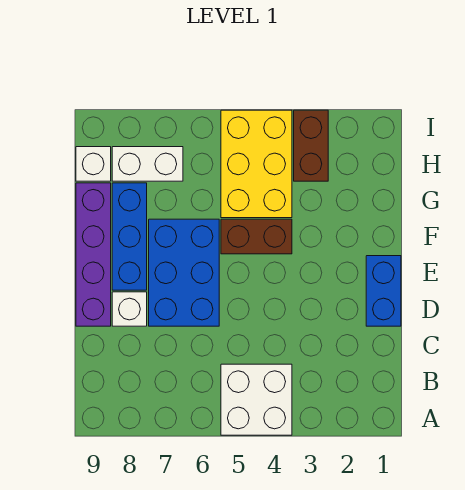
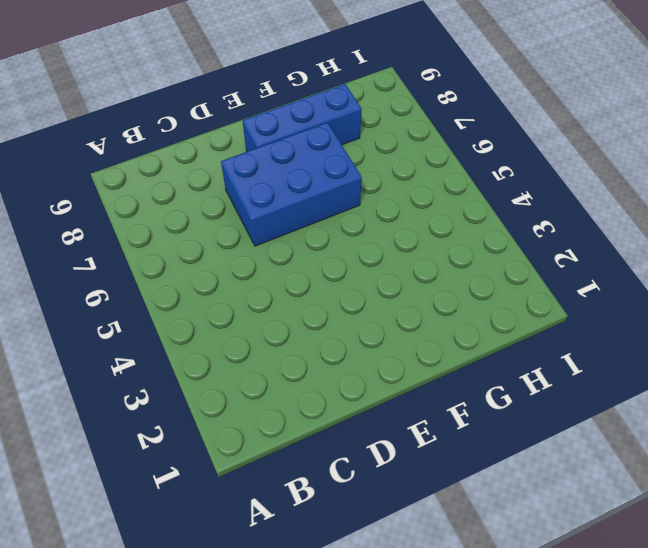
none -> white 2x2 brick [221,364,292,435]
none -> blue 1x2 brick [366,256,401,326]

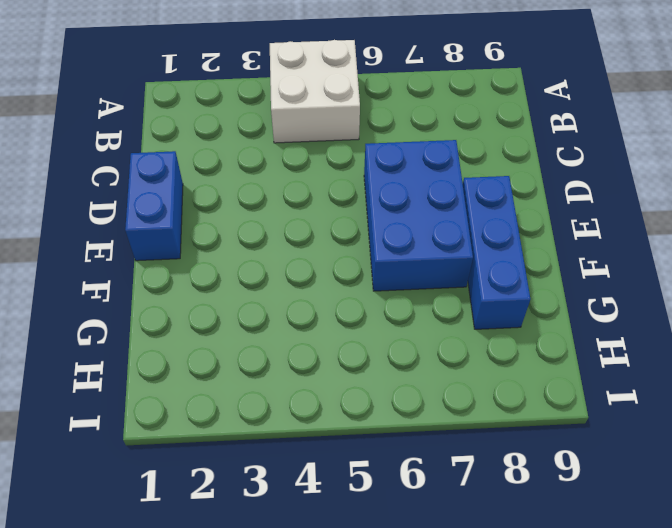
none -> white 1x1 brick [112,292,147,326]
none -> purple 1x4 brick [76,183,111,326]

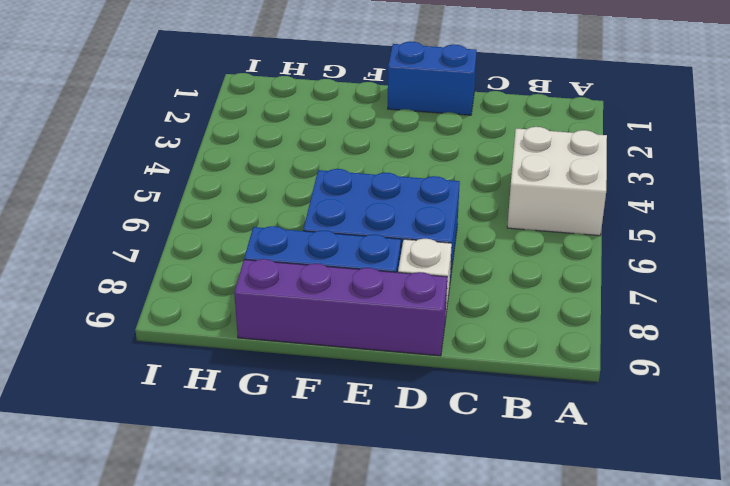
none -> brown 1x2 brick [221,219,292,254]
none -> yellow 2x3 brick [221,110,292,218]

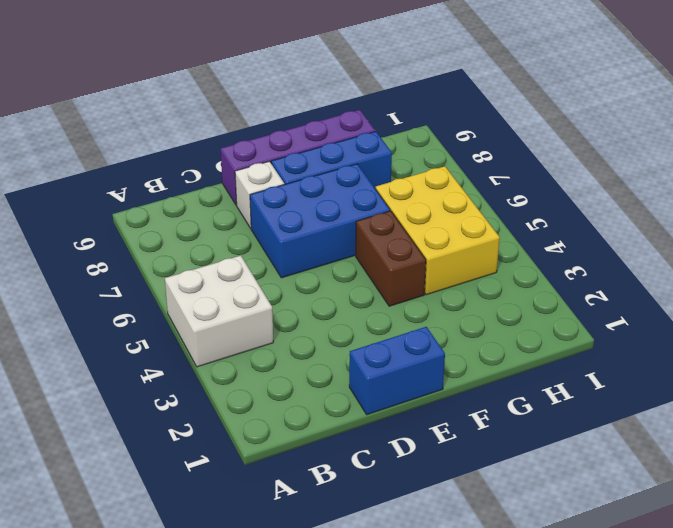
yellow 2x3 brick [376,166,500,295] -> yellow 2x3 brick turned to [221,110,292,218]
none -> brown 1x2 brick [294,110,328,181]
none -> white 1x2 brick [112,147,183,181]

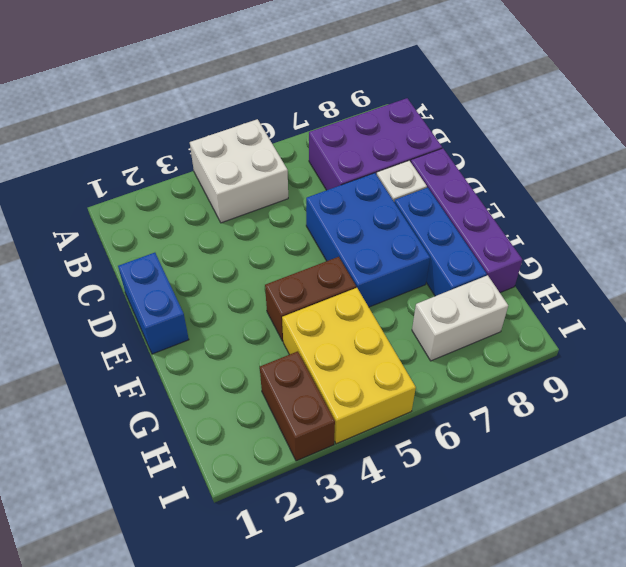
purple 2x3 brick [309,98,442,190] -> none
none -> white 1x1 brick [76,147,111,181]

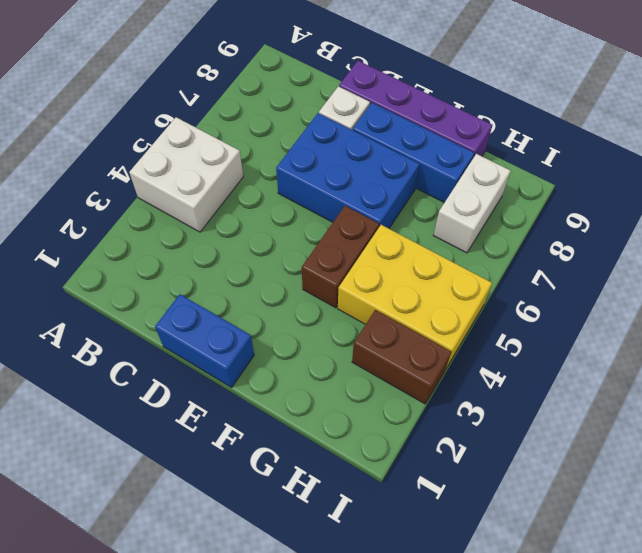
none -> white 1x1 brick [76,147,111,181]

